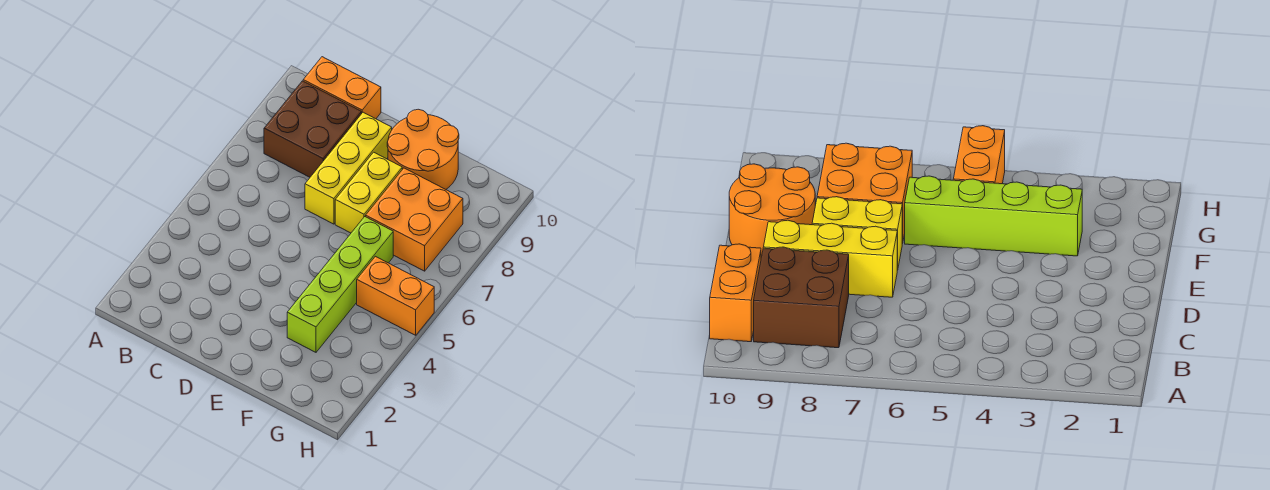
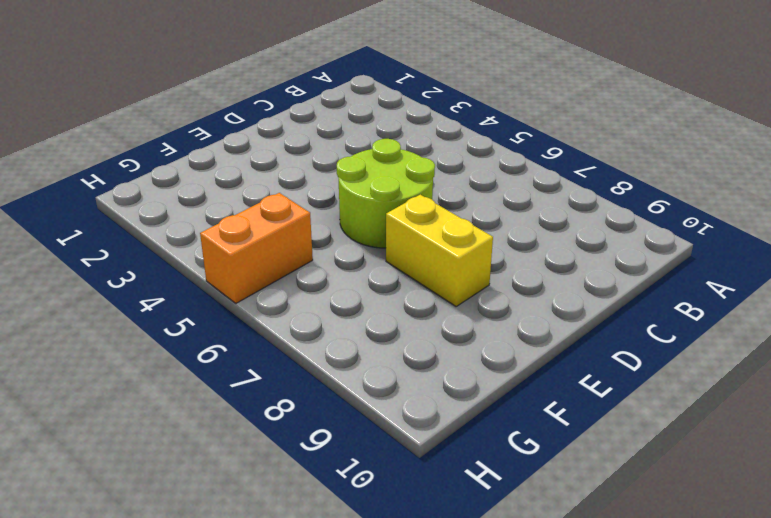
lime 2x2 round brick [337,139,435,248] -> none
none -> brown 2x2 brick [264,81,361,177]
none -> orange 1x2 brick [303,57,381,119]

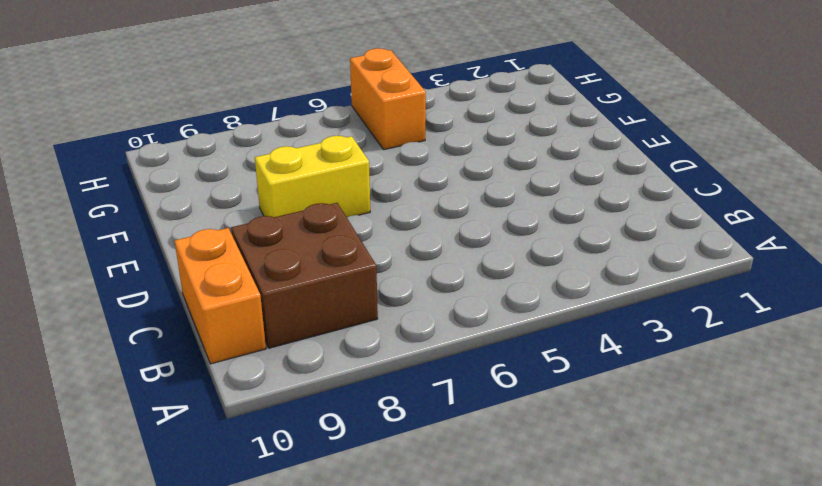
none -> yellow 1x3 brick [305,112,392,224]
none -> orange 2x2 round brick [387,109,459,189]

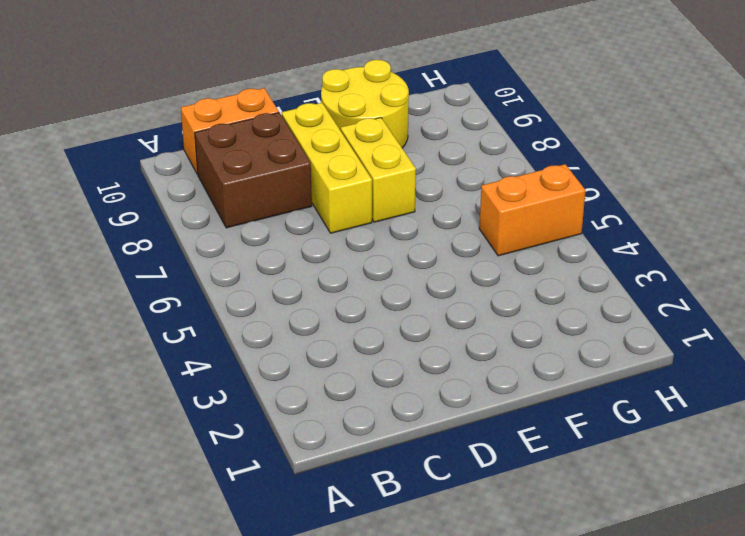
yellow 2x2 round brick [321,60,409,148] -> orange 2x2 round brick [387,109,459,189]
none -> lime 1x4 brick [287,217,393,352]
none -> orange 2x2 brick [366,168,463,271]

